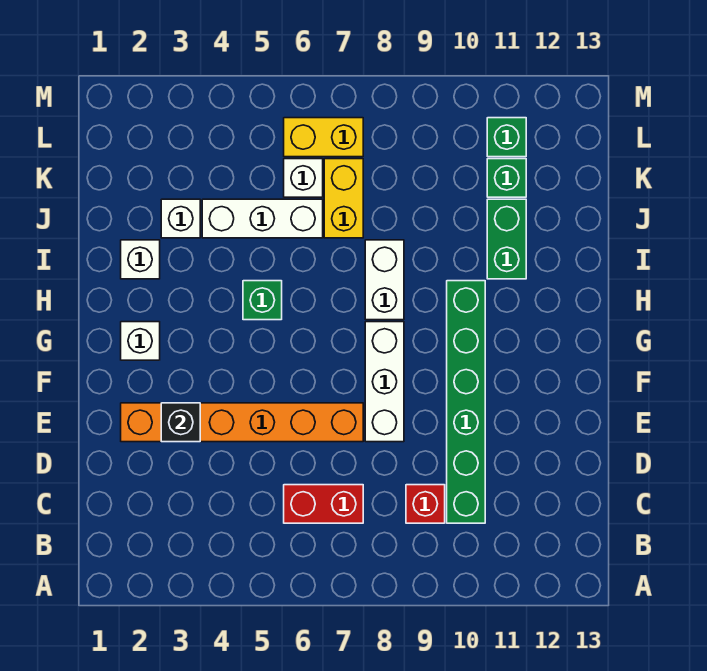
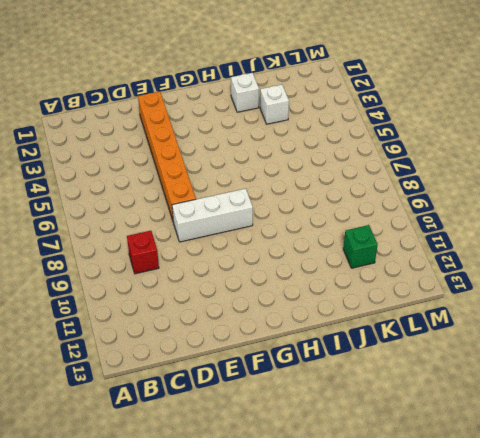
none -> red 1x2 brick [284,485,363,523]
none -> green 1x6 brick [447,281,485,523]
none -> white 1x1 brick [121,322,160,360]

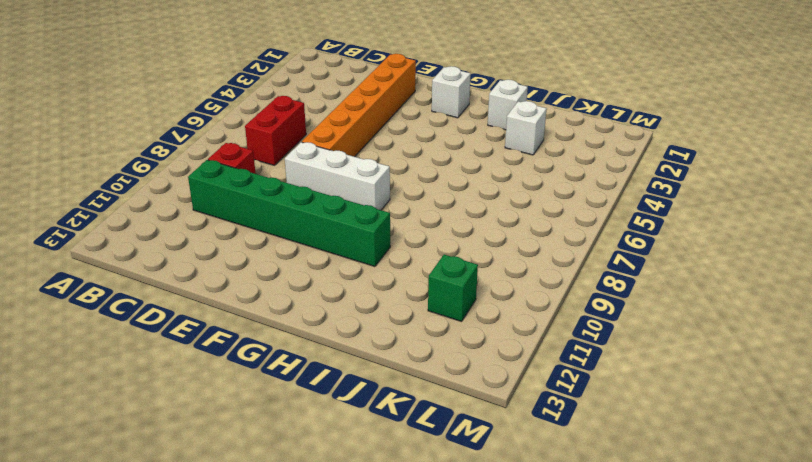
none -> green 1x1 brick [243,281,282,320]
none -> white 1x2 brick [365,240,404,320]
none -> green 1x2 brick [487,199,526,279]

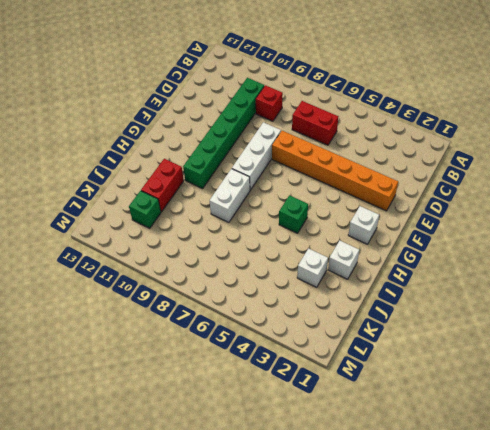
red 1x2 brick [141,159,184,212] -> green 1x2 brick [487,199,526,279]
none -> white 1x3 brick [202,199,323,238]
none -> yellow 1x2 brick [324,159,363,238]
none -> white 1x1 brick [284,159,323,197]

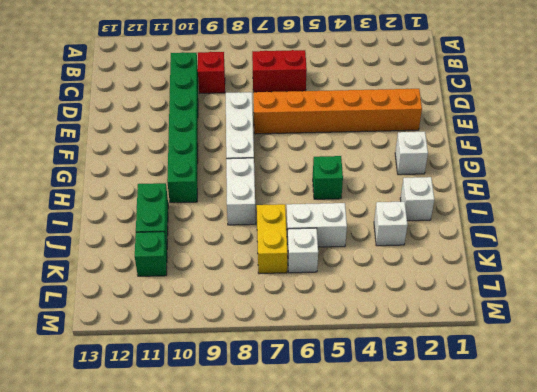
white 1x2 brick [286,203,347,247] -> white 1x3 brick [202,199,323,238]
none -> yellow 1x2 brick [284,118,363,157]
none -> green 1x1 brick [487,118,526,157]
none -> black 1x1 brick [161,403,200,442]

